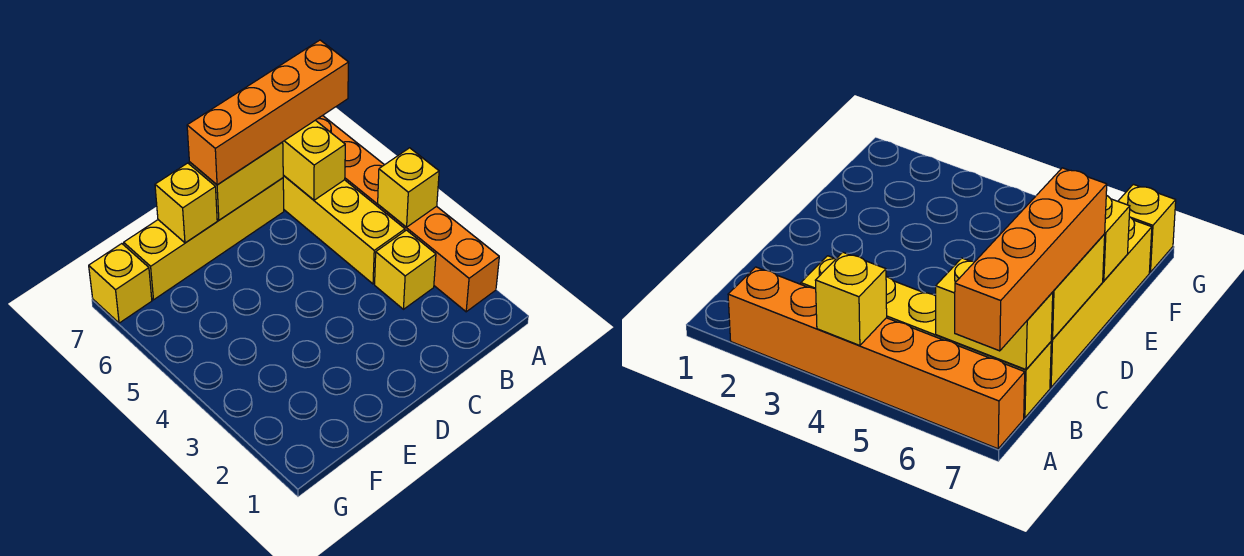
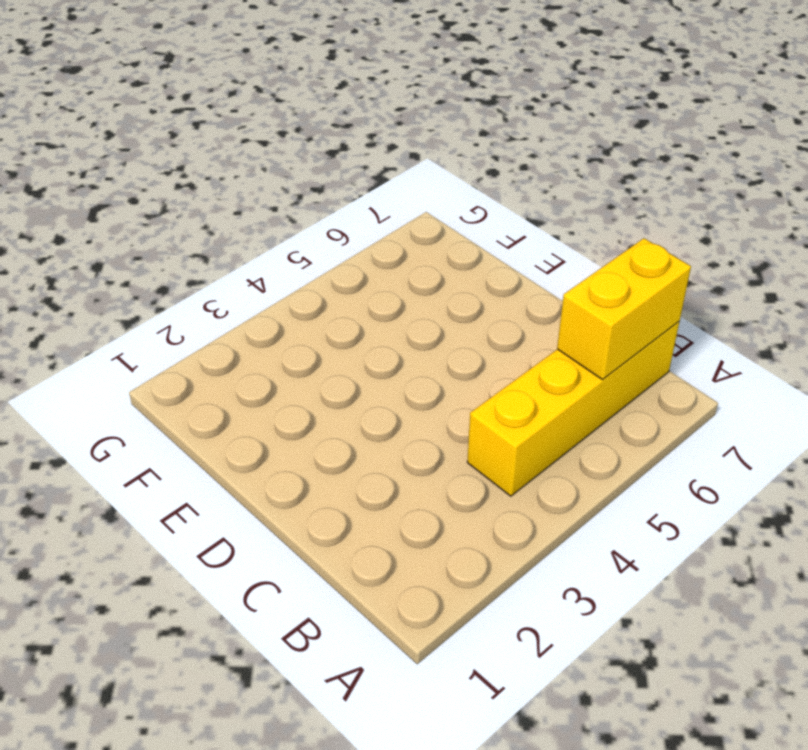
none -> orange 1x6 brick [316,116,499,312]
none -> yellow 1x1 brick [375,230,436,309]

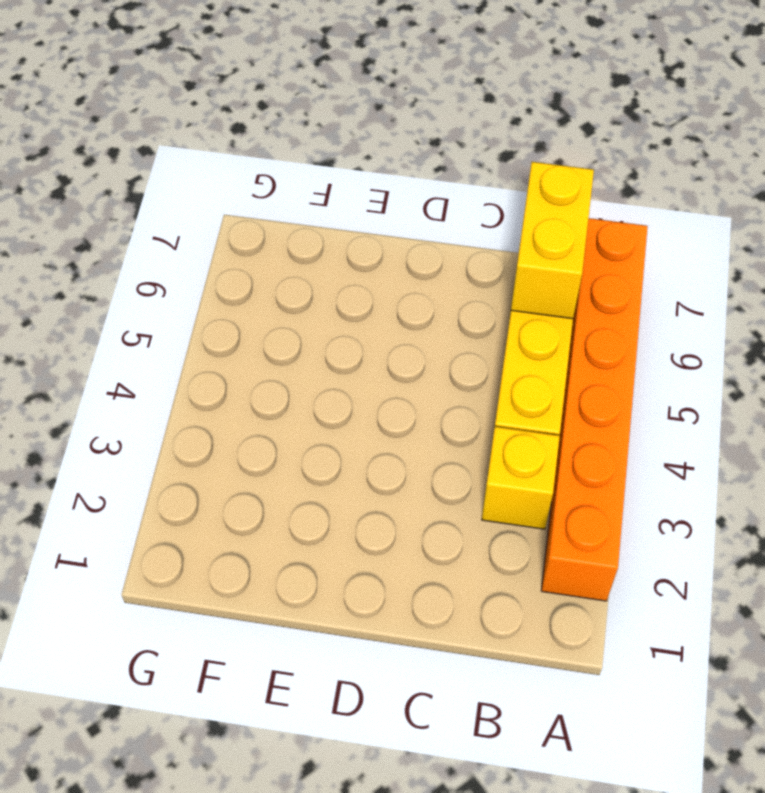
none -> yellow 1x4 brick [124,178,284,300]
none -> yellow 1x1 brick [89,244,152,323]

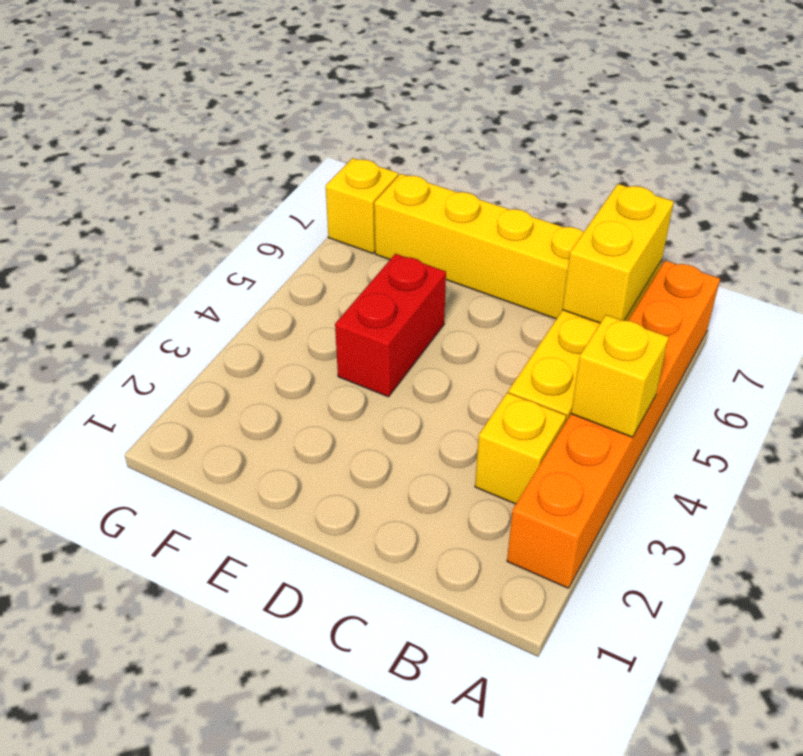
red 1x2 brick [335,254,446,397] -> none
none -> yellow 1x2 brick [189,142,284,220]
none -> yellow 1x1 brick [155,163,217,243]

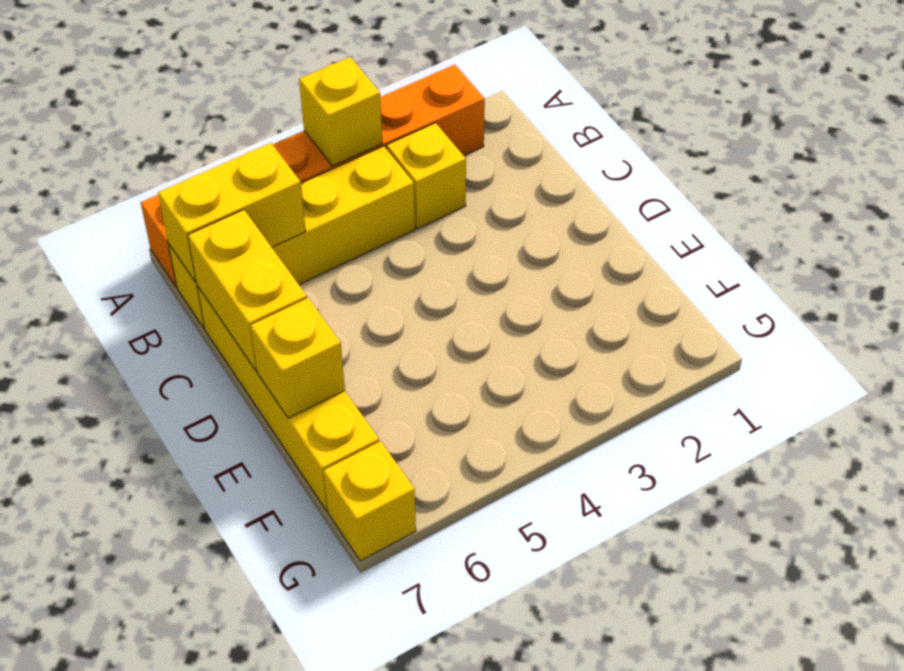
none -> orange 1x4 brick [187,40,349,185]

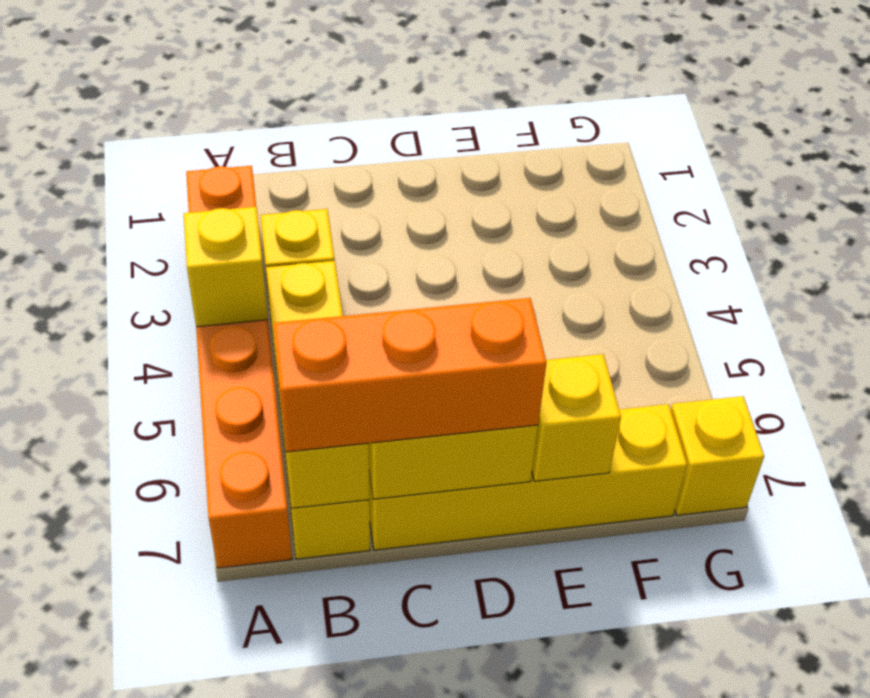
orange 1x3 brick [274,298,547,452] -> orange 1x4 brick [187,40,349,185]

